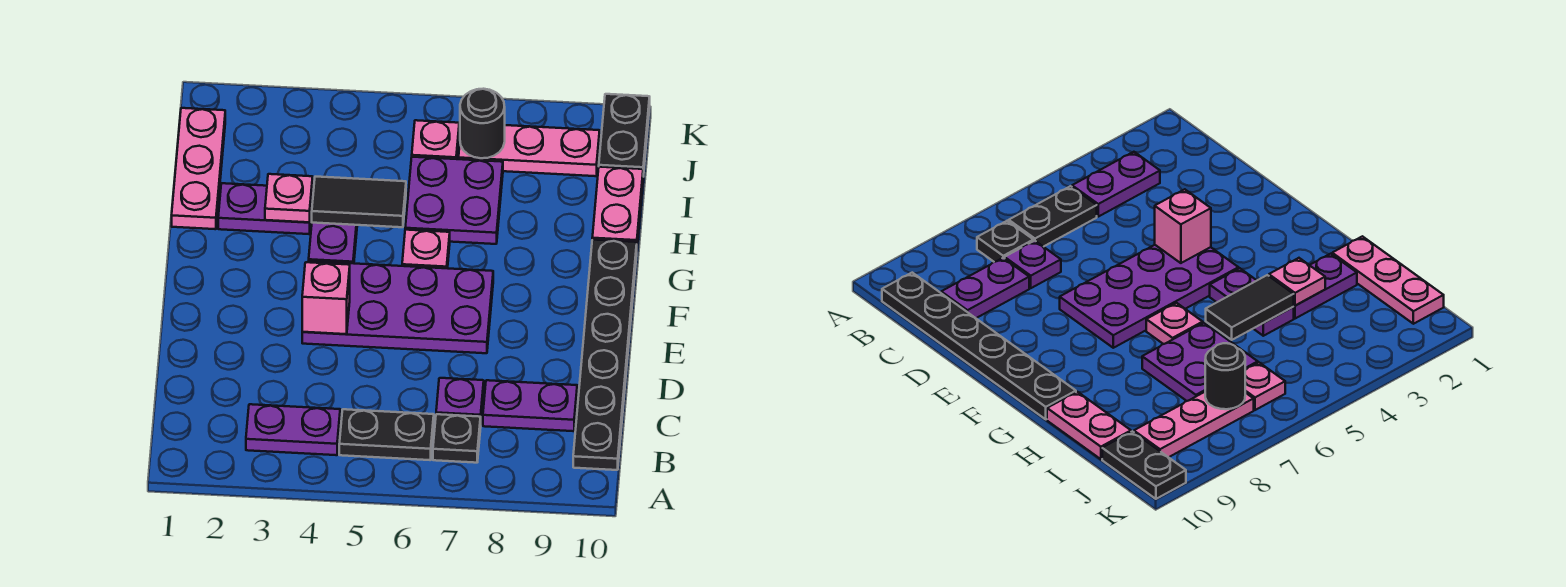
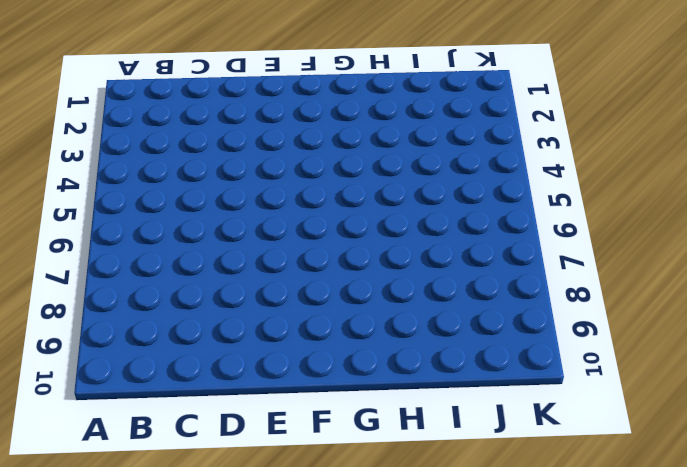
none -> purple 1x2 plate [246,404,340,455]
none -> black 1x2 plate [339,409,434,460]
none -> black 1x1 plate [433,414,481,463]

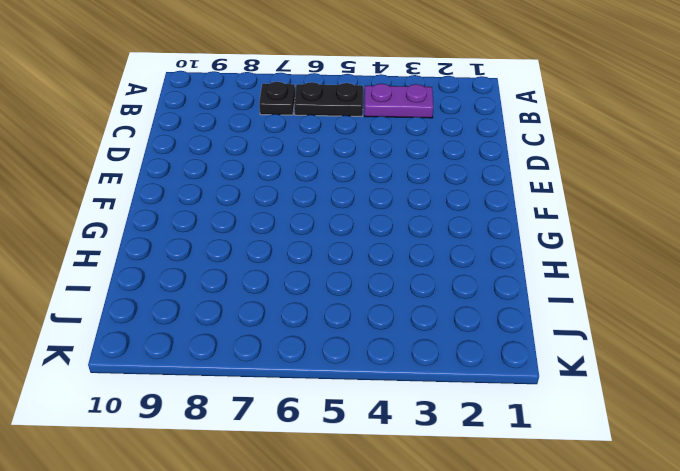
none -> black 1x6 plate [573,240,637,470]
none -> purple 1x1 plate [436,378,484,417]
none -> purple 1x2 plate [483,380,577,431]

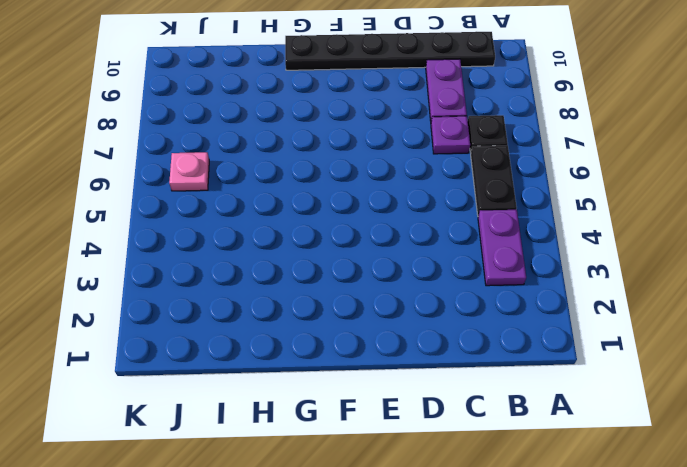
none -> purple 2x4 plate [302,261,493,353]
none -> purple 1x2 plate [309,223,357,263]
none -> pink 1x1 plate [402,230,450,268]

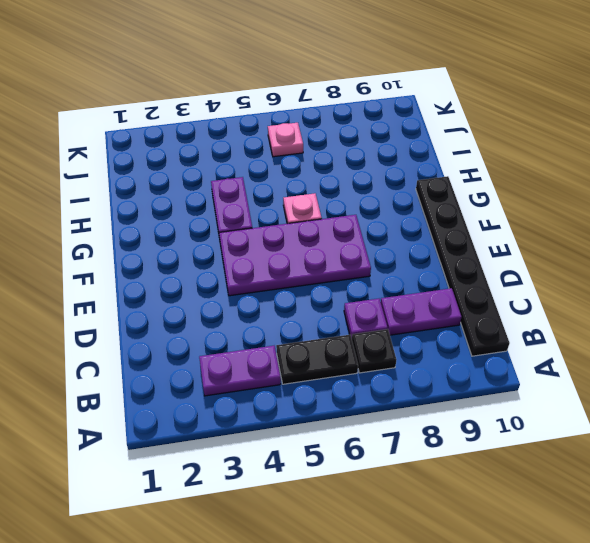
none -> pink 1x3 plate [172,108,225,229]
none -> purple 1x2 plate [218,183,313,234]
none -> purple 2x2 plate [405,157,503,244]

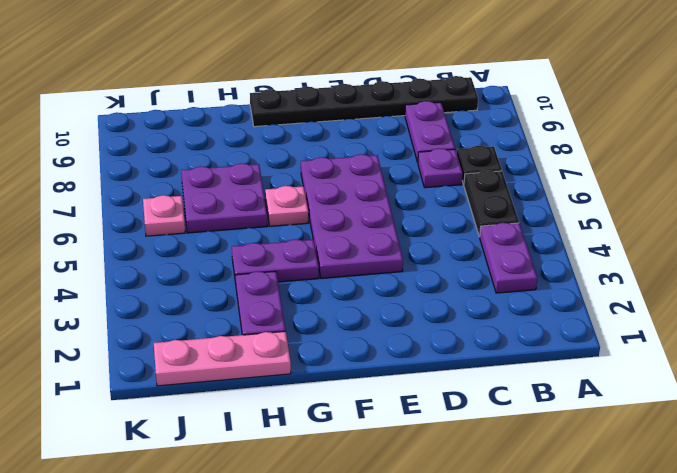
none -> pink 1x2 plate [592,167,643,245]
none -> pink 1x3 plate [459,125,600,176]
none -> black 1x2 plate [599,94,650,177]

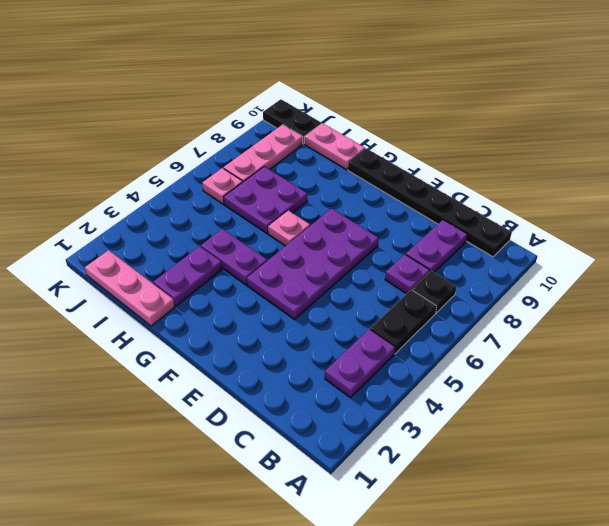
none -> pink 1x1 brick [302,262,350,334]
none -> pink 1x1 plate [265,174,313,222]
none -> black 1x2 tile [312,177,406,227]

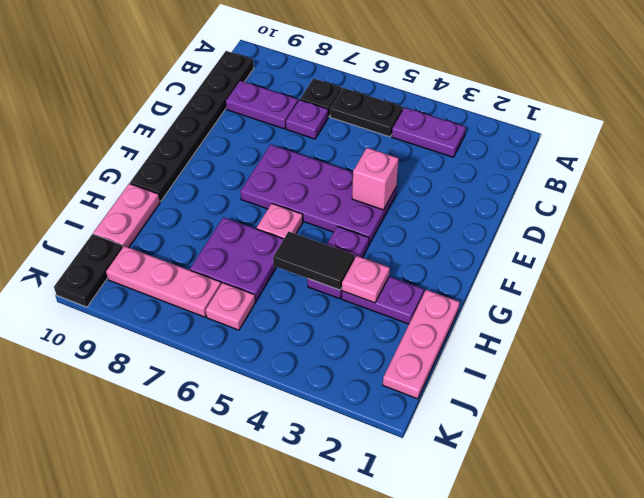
none -> black 1x1 round brick [460,89,505,158]

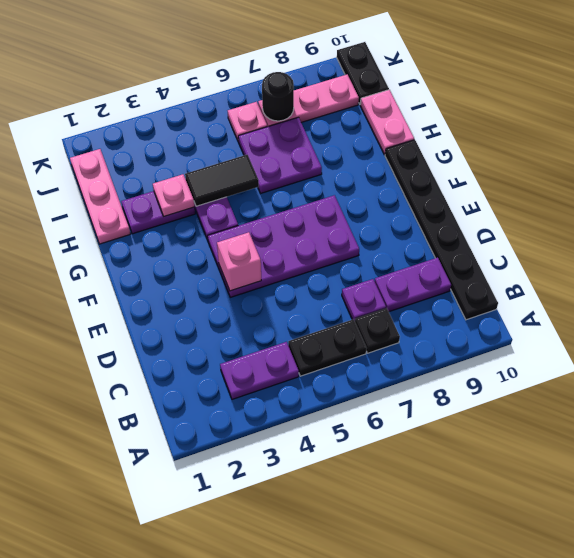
none -> pink 1x1 plate [402,230,450,268]

